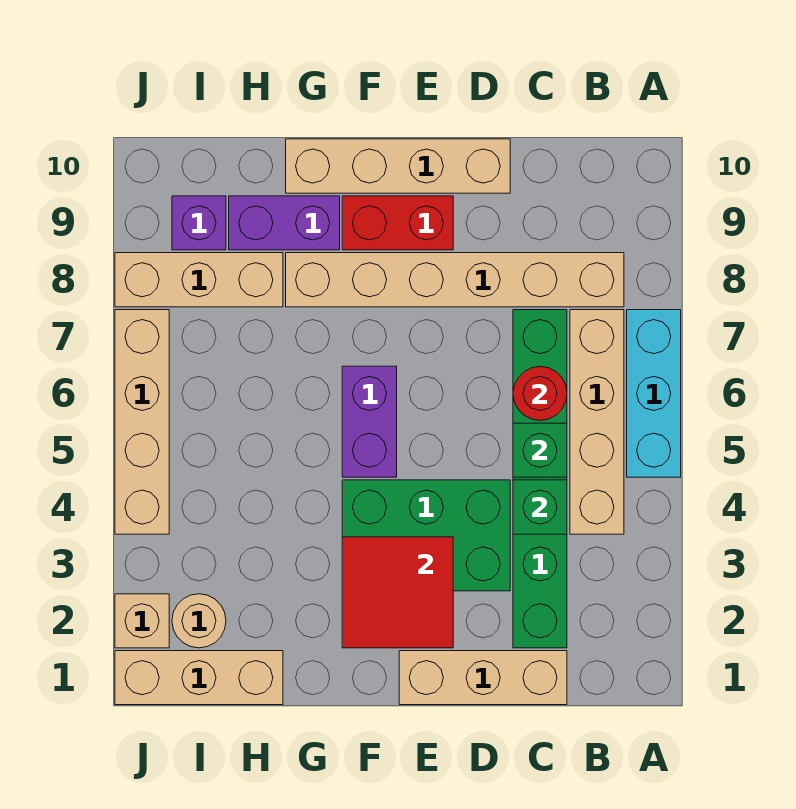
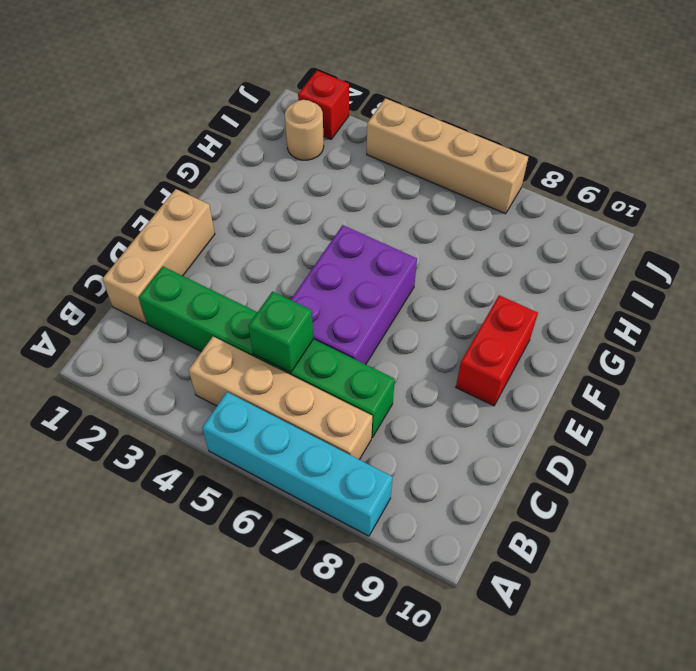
cyan 1x4 brick [202,392,393,536] -> cyan 1x3 brick [627,310,681,477]
purple 2x3 brick [291,225,417,364] -> purple 1x2 brick [342,366,397,477]
red 1x1 brick [298,71,349,139] -> tan 1x1 brick [115,594,169,648]
none -> tan 1x6 brick [286,253,624,307]
none -> green 2x3 brick [342,480,510,591]
none -> tan 1x4 brick [286,139,510,193]

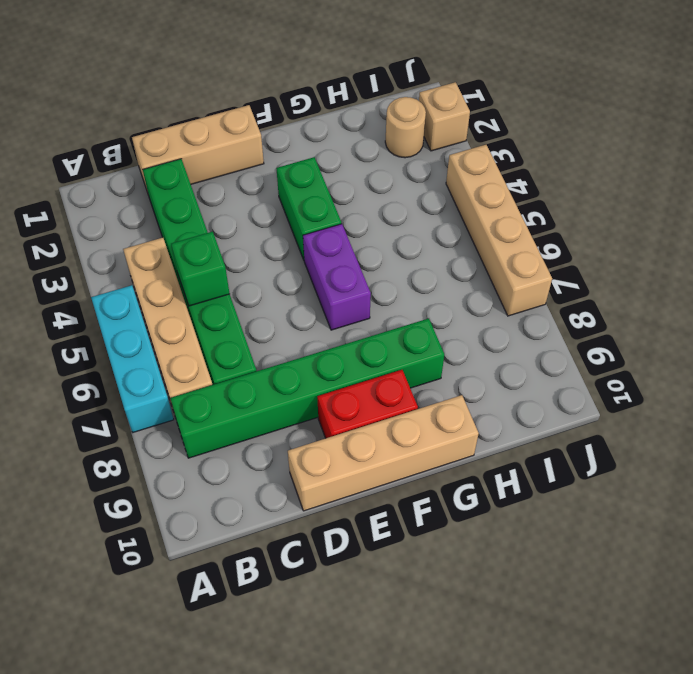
green 1x6 brick [170,318,444,458] -> tan 1x6 brick [286,253,624,307]
green 1x2 brick [276,157,341,260] -> green 2x3 brick [342,480,510,591]
none -> purple 1x2 brick [229,196,340,250]
none -> tan 1x3 brick [115,651,283,705]
none -> tan 1x3 brick [115,253,283,307]

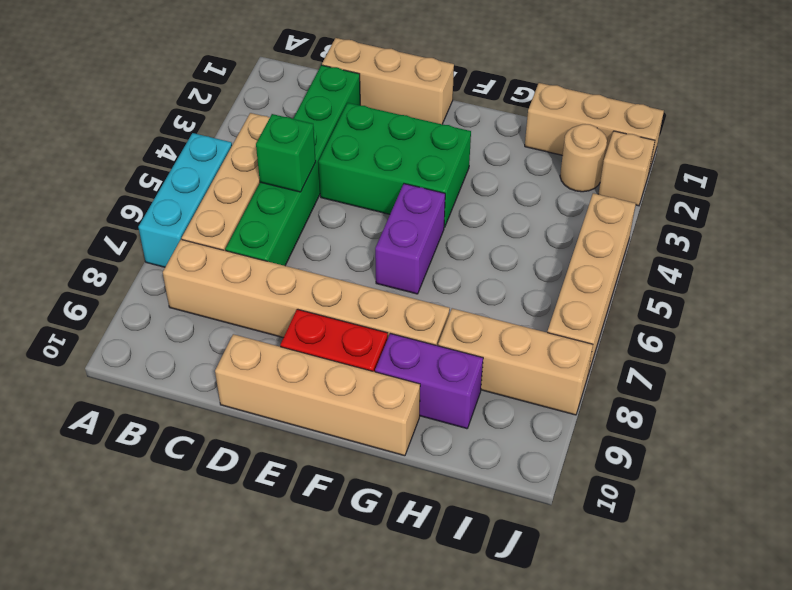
none -> purple 1x1 brick [172,196,226,250]
none -> green 1x1 brick [513,480,567,534]
none -> red 1x1 round brick [513,367,567,421]

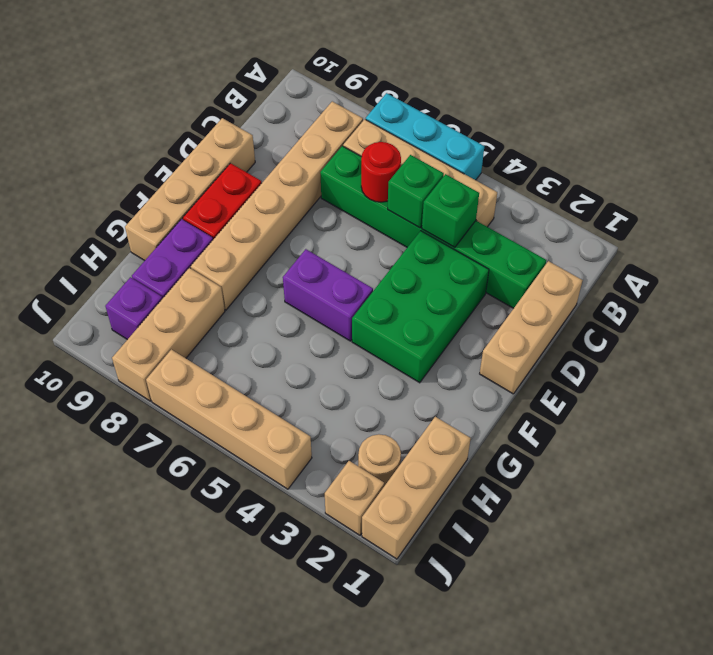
none -> red 2x2 tile [342,537,453,648]

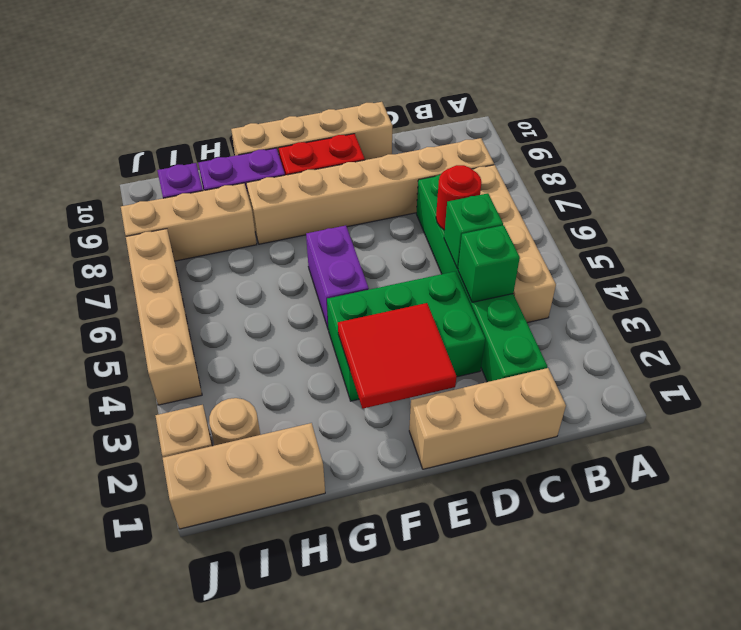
none -> cyan 1x3 brick [627,310,681,477]

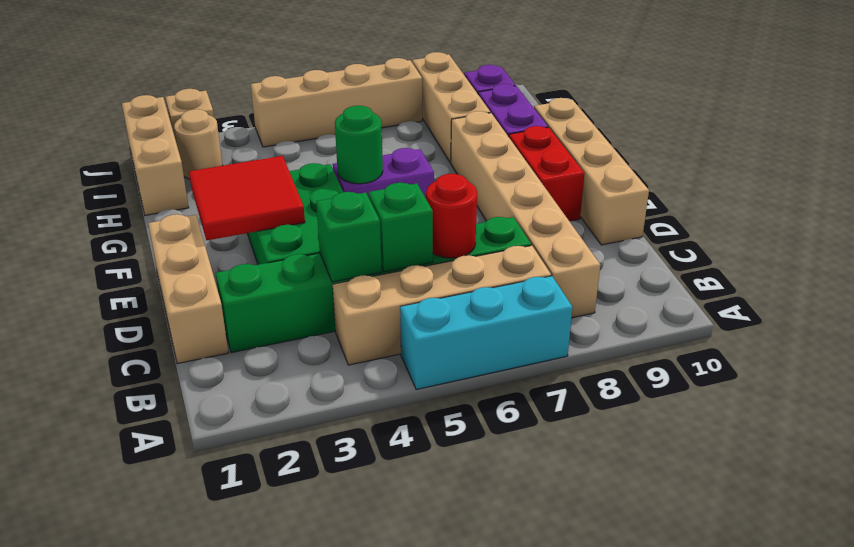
green 1x1 round brick [335,106,383,184] -> none

